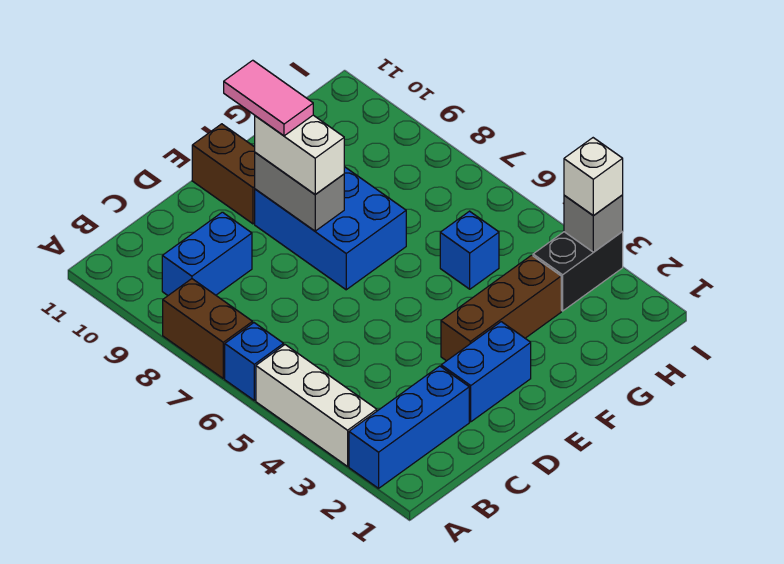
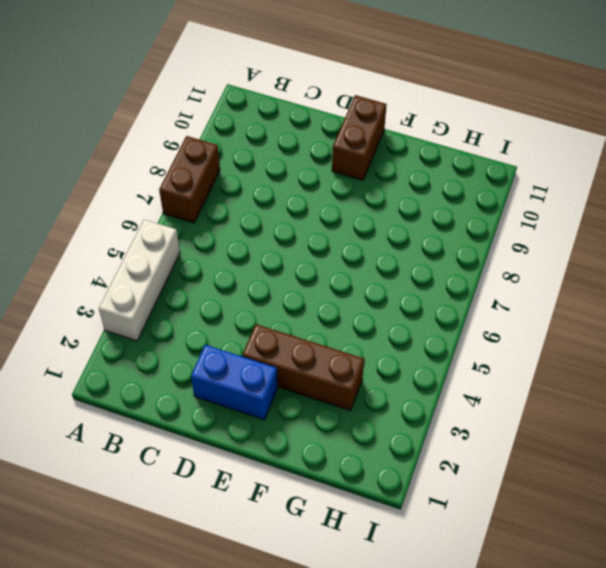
none -> blue 1x3 brick [349,366,469,488]
none -> blue 1x1 brick [225,323,284,400]
none -> blue 1x2 brick [162,212,252,295]

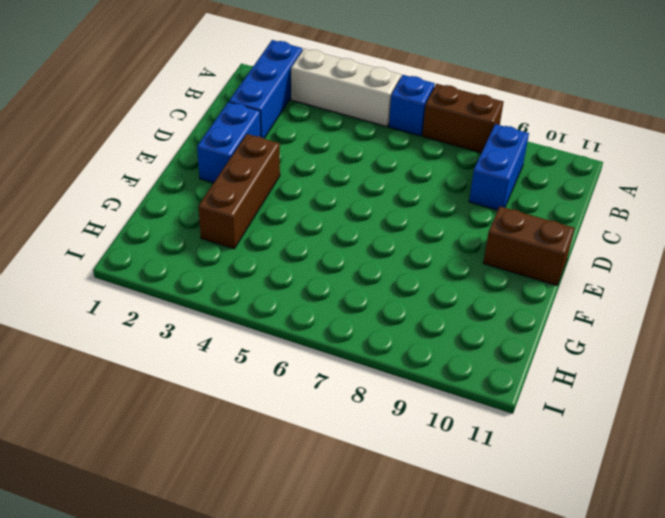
none -> blue 2x3 brick [255,167,406,290]
none -> blue 1x1 brick [440,211,499,289]
none -> black 1x2 brick [533,232,623,311]

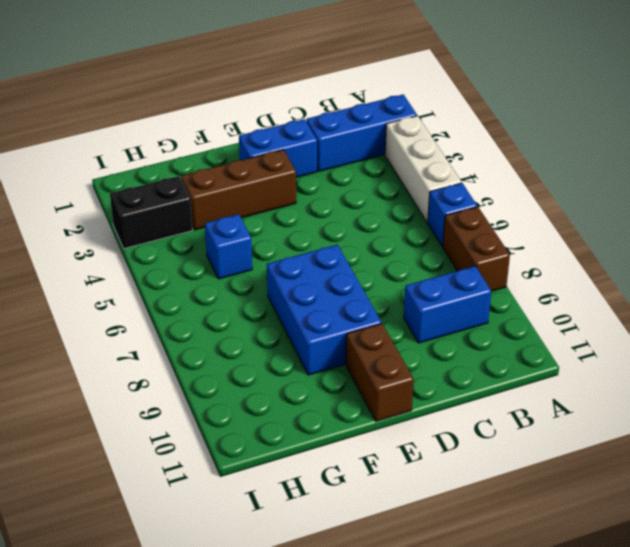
none -> grey 1x2 brick [255,153,344,231]
none -> grey 1x1 brick [564,195,623,252]
none -> white 1x2 brick [255,115,344,194]

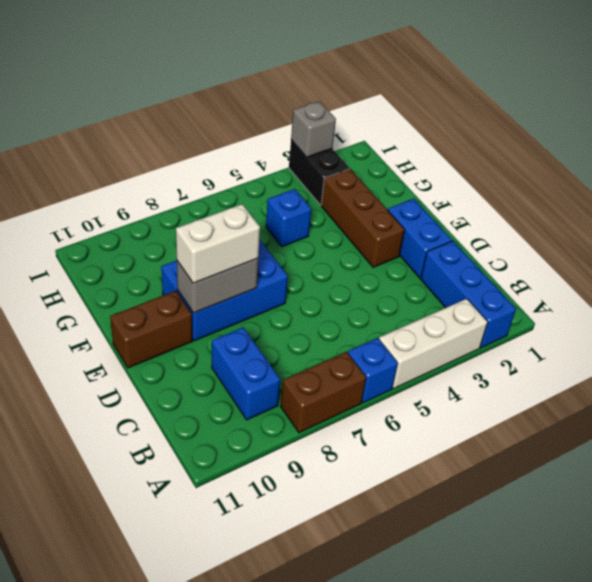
none -> white 1x1 brick [564,138,623,216]
none -> pink 1x2 tile [224,60,313,136]

